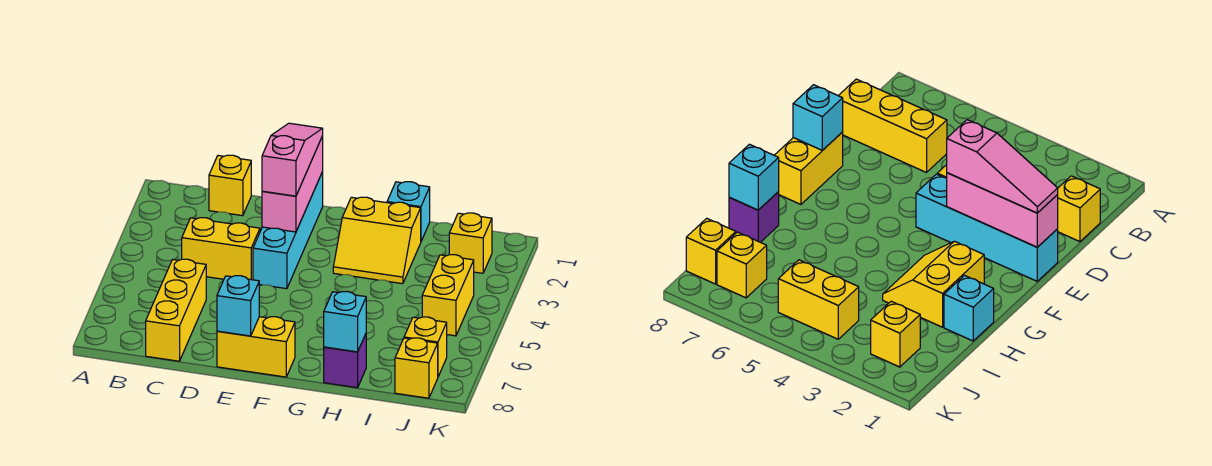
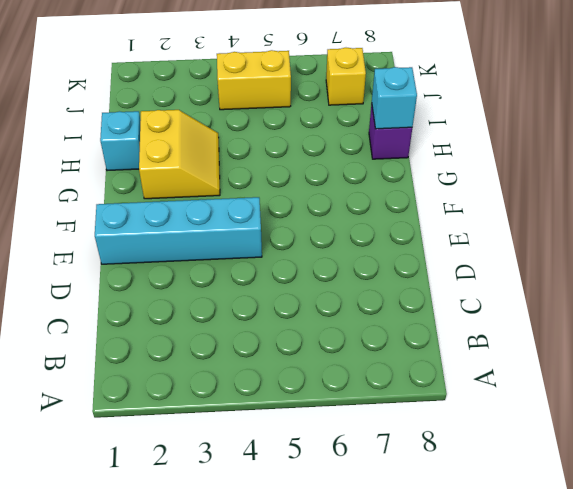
none -> yellow 1x1 brick [209,155,251,216]
none -> yellow 1x2 brick [182,218,260,280]
none -> yellow 1x3 brick [146,259,206,361]

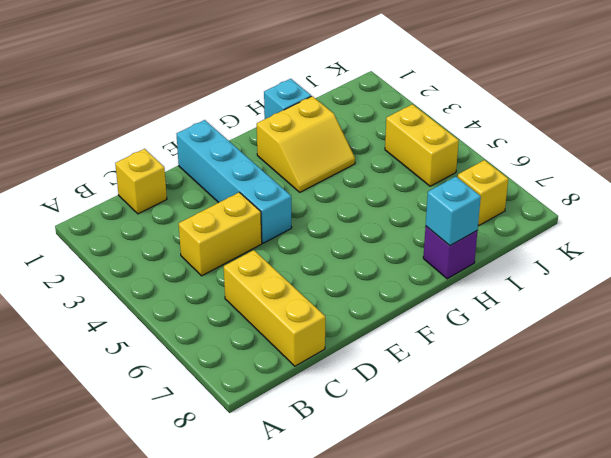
none -> yellow 1x2 brick [217,317,295,377]
none -> yellow 1x1 brick [449,213,492,273]
none -> yellow 1x1 brick [395,338,438,398]

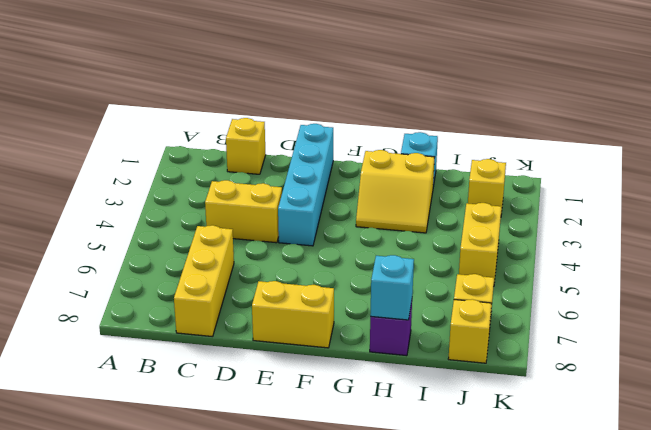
none -> pink 1x3 brick [262,136,323,232]
none -> cyan 1x1 brick [217,276,259,336]
none -> pink 1x3 slope [262,123,323,196]

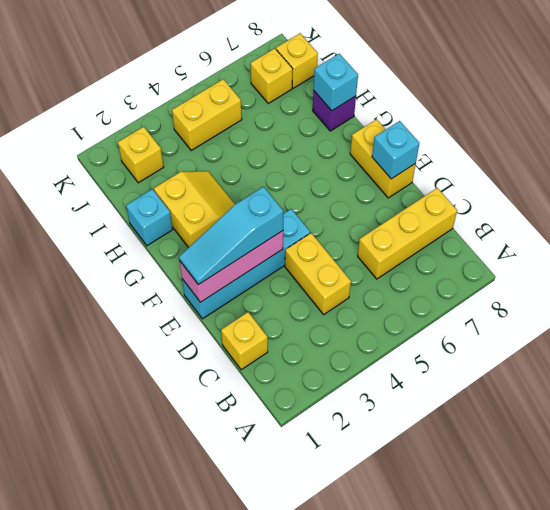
cyan 1x3 slope [179,187,283,285] -> pink 1x3 slope [262,123,323,196]

